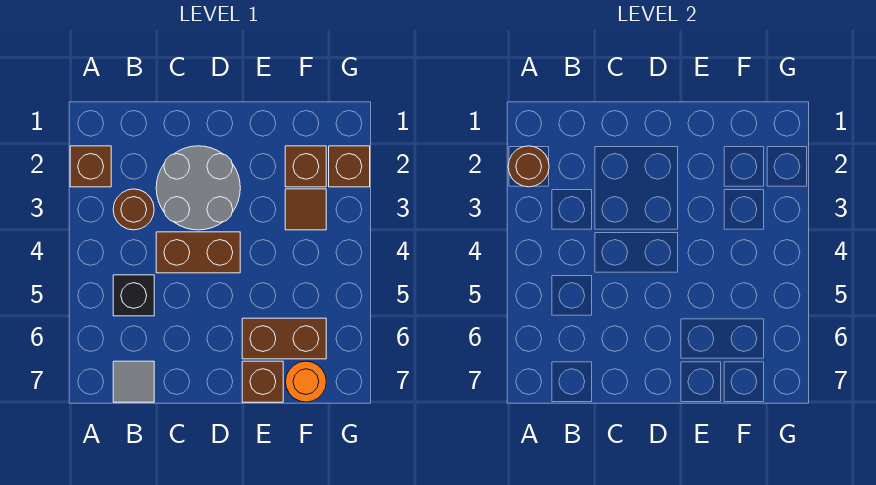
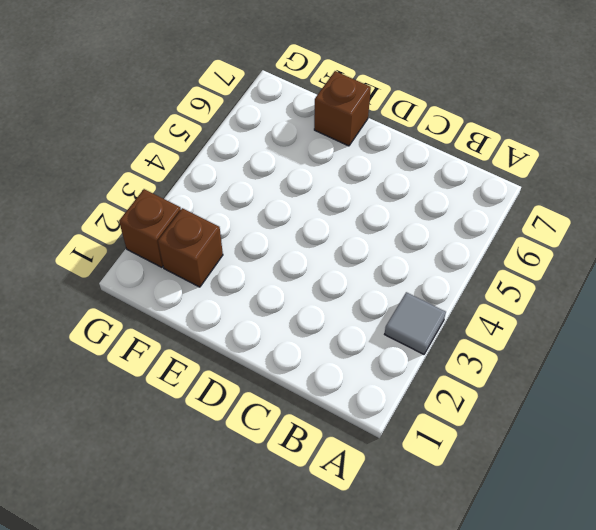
grey 1x1 tile [385,292,446,354] -> grey 1x1 tile moved to [113,361,154,402]
none -> brown 1x1 brick [70,146,111,187]
none -> brown 1x1 round brick [113,189,154,230]
none -> black 1x1 brick [113,275,154,316]

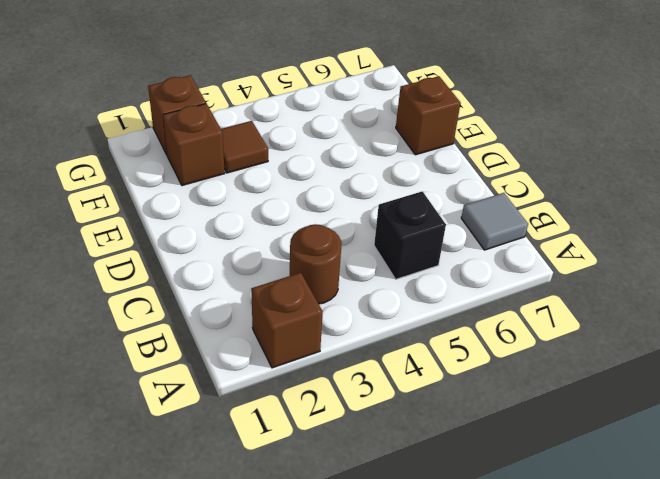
none -> grey 2x2 round brick [156,146,240,230]
none -> brown 1x2 brick [156,232,240,273]
none -> brown 1x2 brick [242,318,326,359]

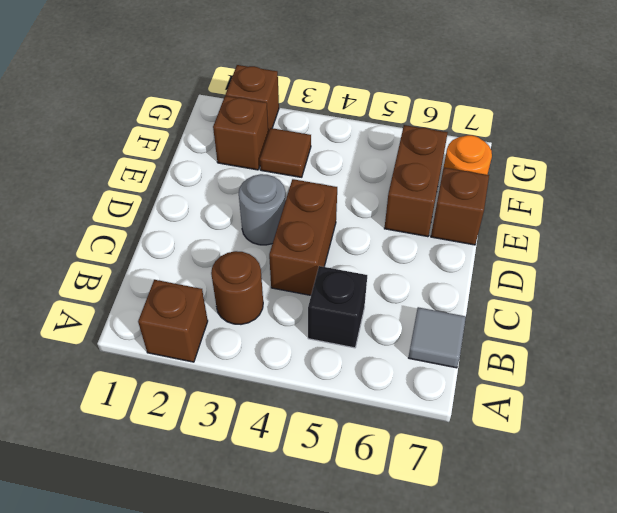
grey 1x1 round brick [239,174,286,245] -> grey 2x2 round brick [156,146,240,230]
none -> brown 1x1 round brick [508,146,549,187]

